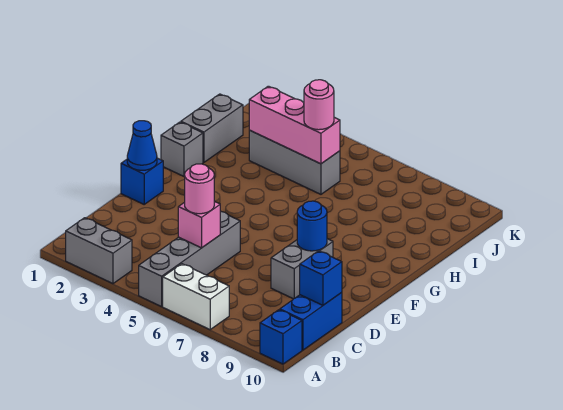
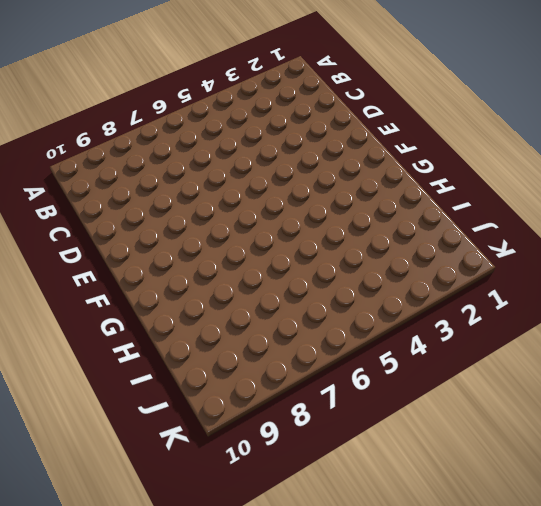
none -> grey 1x2 brick [66,218,132,284]
none -> grey 1x4 brick [139,211,240,307]
none -> white 1x2 brick [163,264,229,329]

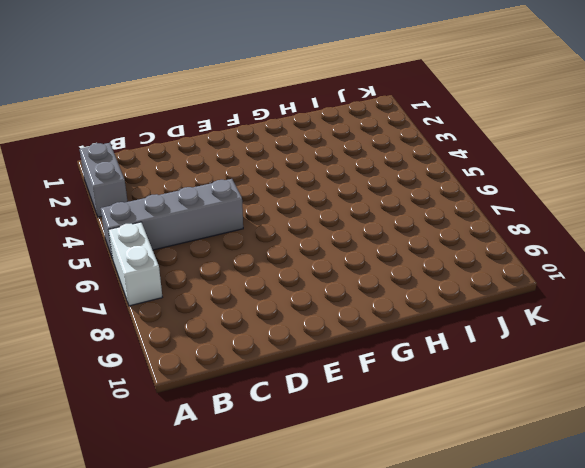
none -> blue 1x1 brick [260,310,302,364]
none -> blue 1x2 brick [280,293,342,350]
none -> grey 1x2 brick [271,239,333,299]

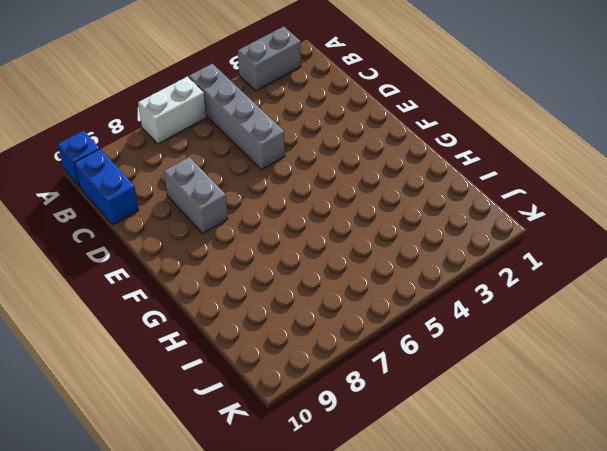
none -> blue 1x1 brick [121,158,163,204]
none -> grey 1x1 brick [161,122,203,176]
none -> grey 1x2 brick [181,94,243,162]

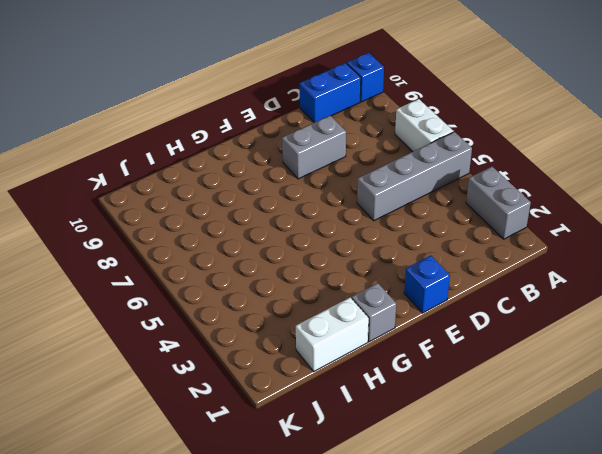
white 1x2 brick [296,297,369,371] -> grey 1x2 brick [181,94,243,162]
none -> grey 1x3 brick [249,130,340,194]
none -> pink 1x1 brick [178,201,220,248]
none -> blue 1x1 brick [300,251,342,305]

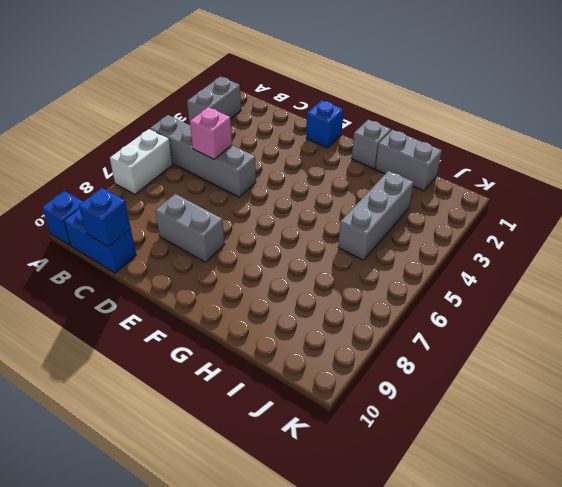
none -> blue 1x1 cone [127,121,157,170]
none -> blue 1x1 round brick [297,201,327,251]
none -> pink 1x3 brick [249,86,340,164]

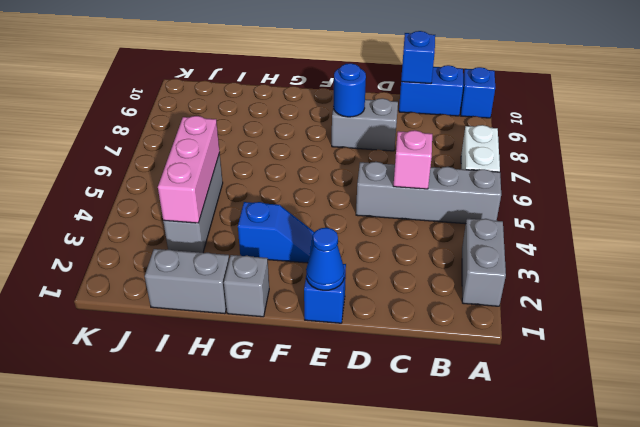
blue 1x2 slope [238,202,315,263] -> none
none -> pink 1x1 round brick [185,164,214,214]
none -> pink 1x1 round brick [304,80,334,130]

